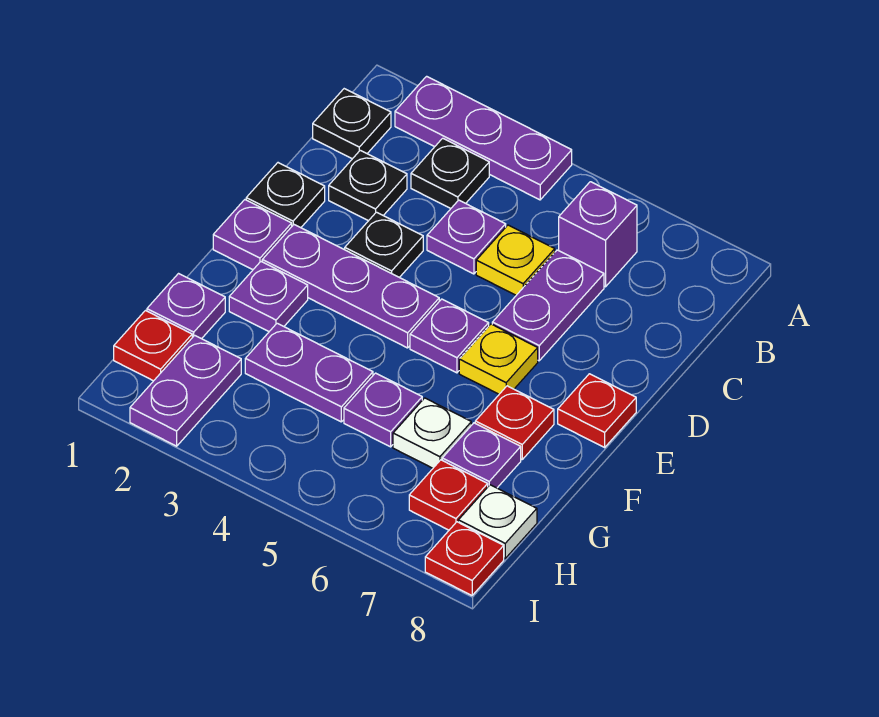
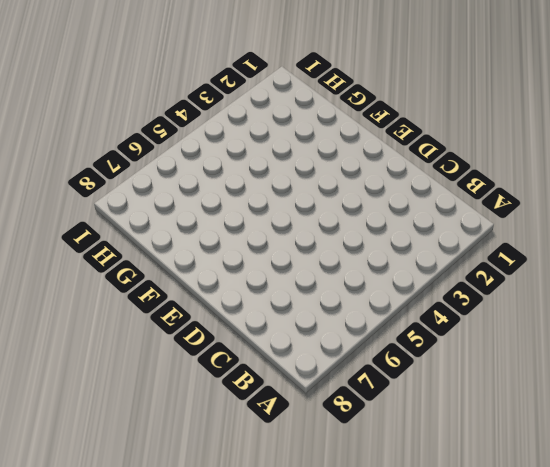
none -> purple 1x3 plate [395,76,572,200]
none -> black 1x1 plate [313,89,391,159]
none -> black 1x1 plate [411,138,489,208]

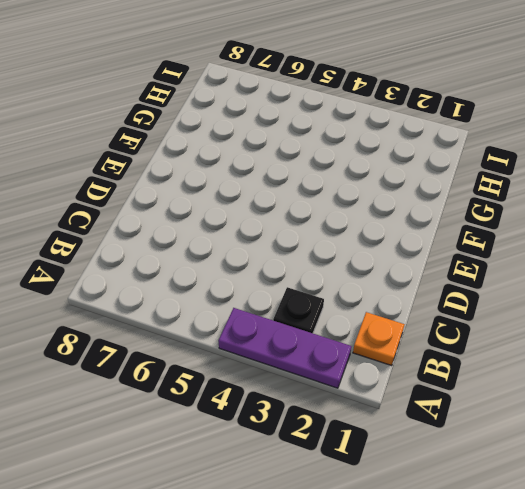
orange 1x1 plate [353,312,405,366] -> black 1x1 plate [313,89,391,159]
none -> purple 1x1 brick [559,182,637,287]
none -> black 1x1 plate [329,150,407,221]
none -> purple 1x1 plate [427,200,506,274]

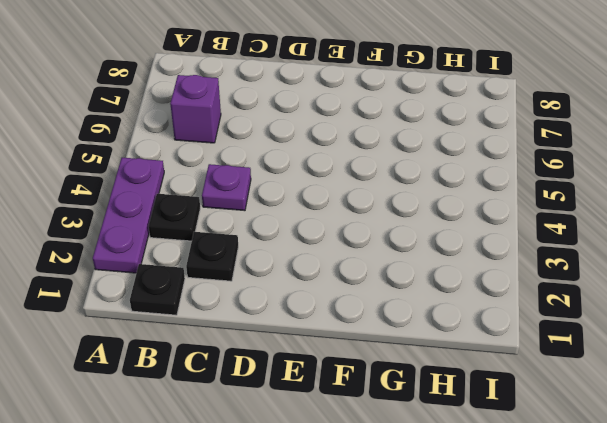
none -> yellow 1x1 plate [476,225,555,295]
none -> purple 1x2 plate [492,250,604,361]
none -> black 1x1 plate [246,163,325,228]

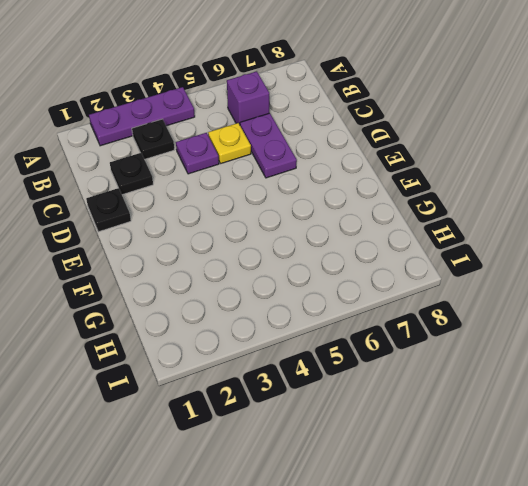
none -> black 1x1 plate [313,89,391,159]
none -> black 1x1 plate [345,212,423,277]
none -> purple 1x1 plate [213,200,292,270]

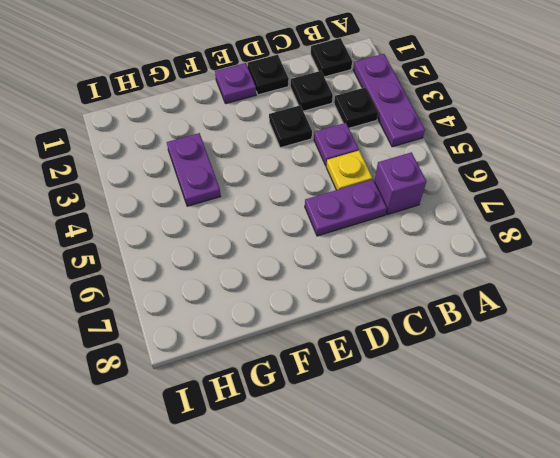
none -> purple 1x3 plate [262,225,439,348]
none -> purple 1x1 plate [410,299,489,373]
none -> yellow 1x1 plate [459,324,538,394]

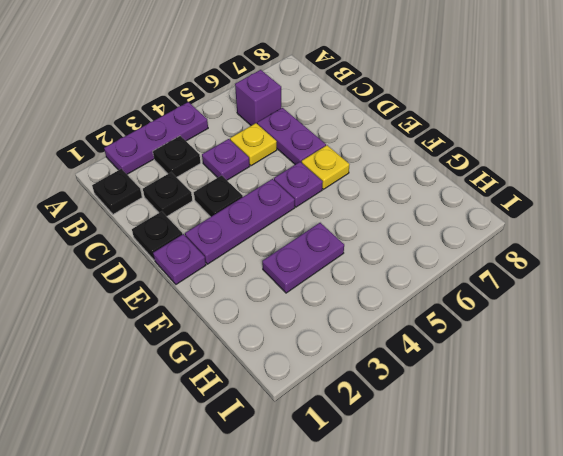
none -> red 1x1 plate [558,374,636,447]
none -> purple 1x1 plate [229,262,308,331]
none -> red 1x1 plate [475,386,554,459]

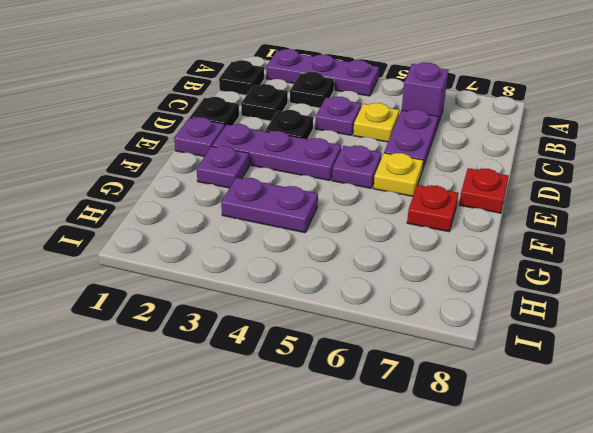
none -> purple 1x1 plate [147,274,225,339]
none -> purple 1x1 plate [344,373,422,447]
none -> white 1x1 plate [393,398,471,468]

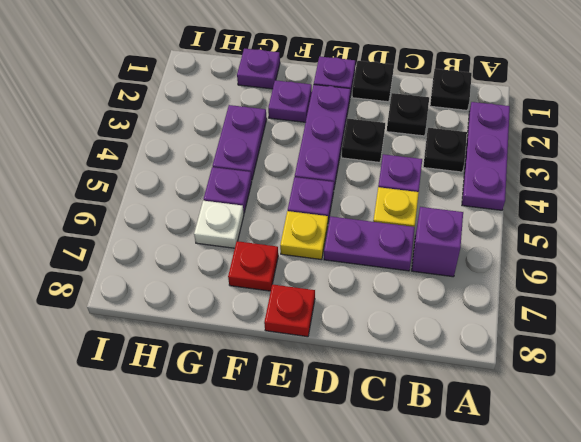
none -> purple 1x1 plate [442,423,521,488]
none -> red 1x1 plate [114,311,192,381]
none -> purple 1x2 plate [130,335,241,446]

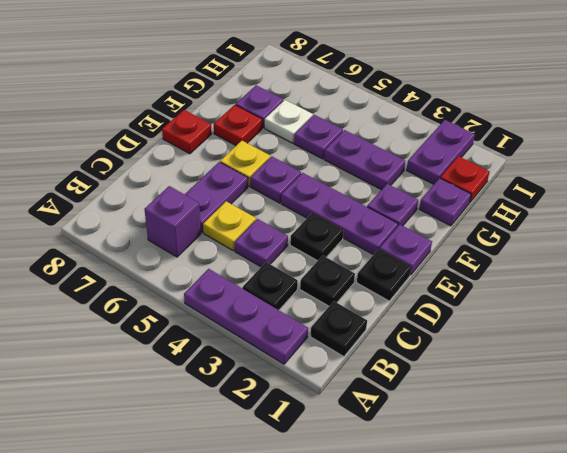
none -> red 1x1 plate [409,460,488,530]
none -> white 1x1 plate [458,485,537,558]
none -> red 1x1 plate [425,522,504,595]

